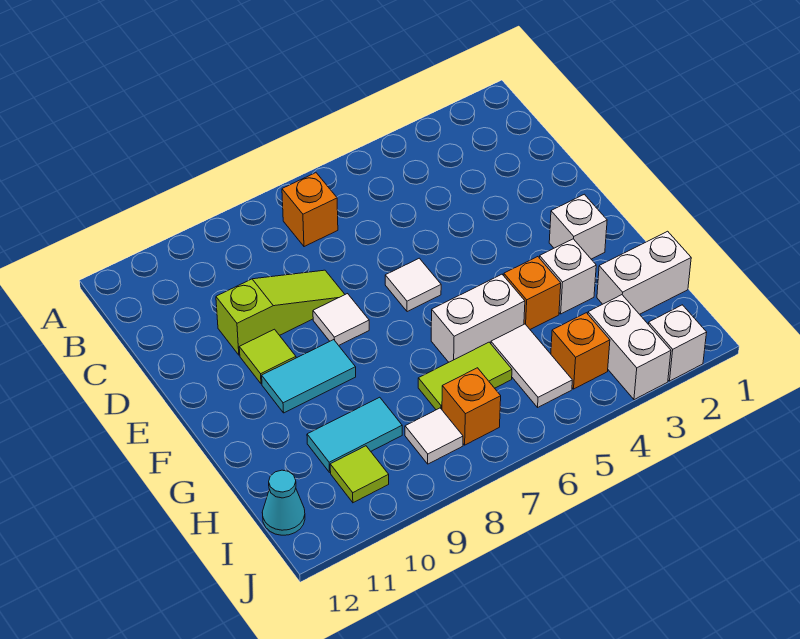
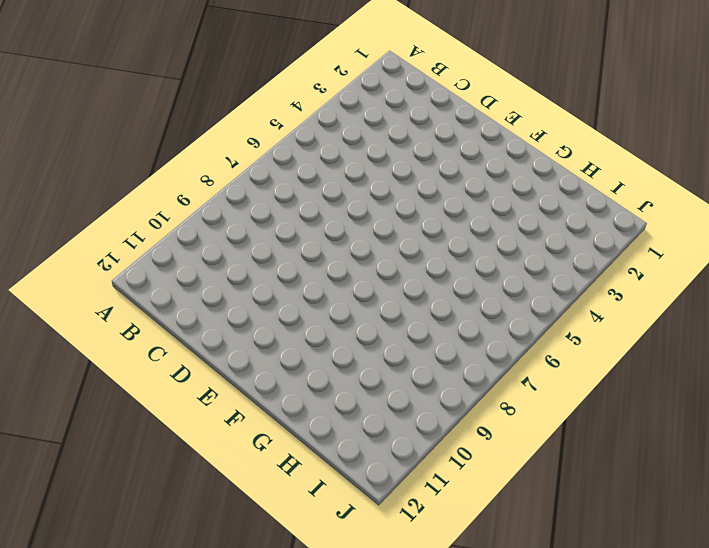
none -> orange 1x1 brick [282,173,338,247]
none -> lime 1x3 slope [216,270,345,355]
none -> white 1x1 tile [385,258,441,312]

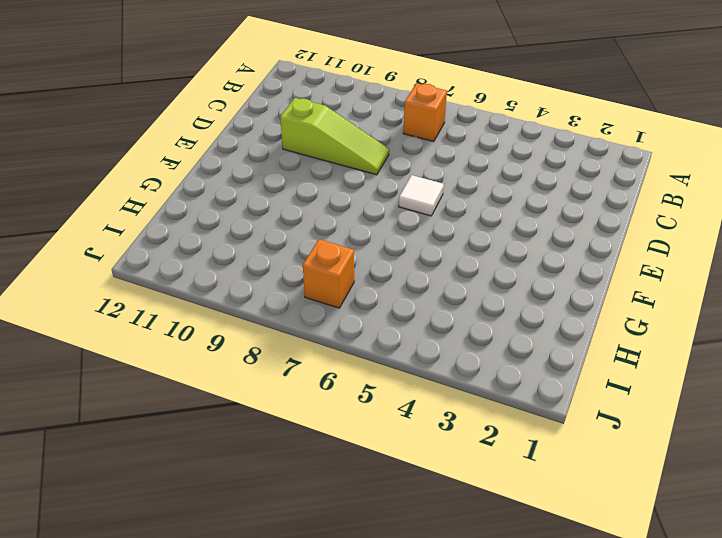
none -> white 1x1 tile [313,294,369,345]
none -> lime 1x1 tile [239,329,296,384]
none -> white 1x1 brick [549,194,607,259]

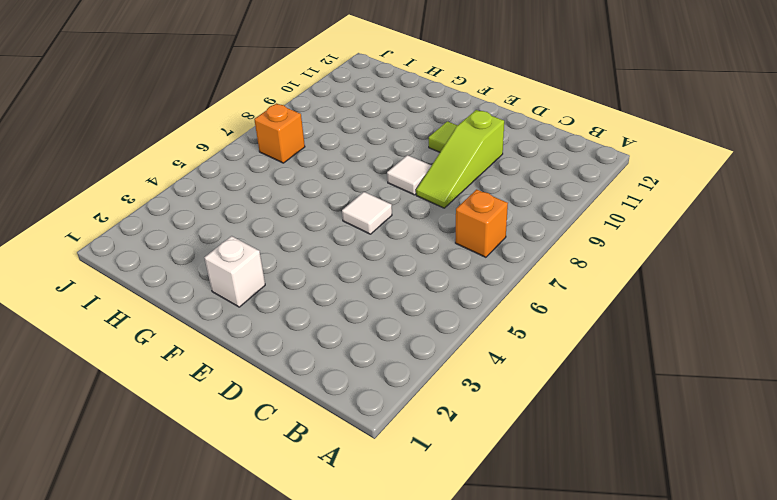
none -> cyan 1x2 tile [262,340,356,413]
none -> white 1x1 brick [540,239,596,314]
none -> orange 1x1 brick [504,257,561,329]

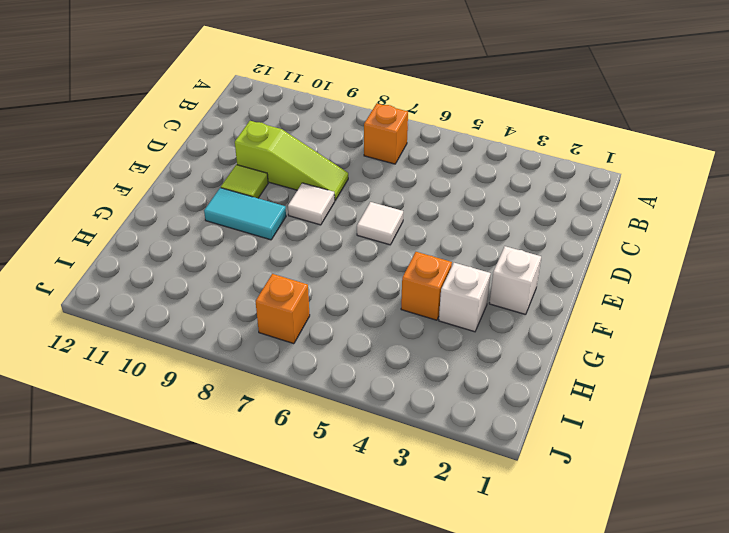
none -> white 1x2 brick [431,274,525,362]
none -> white 1x2 brick [597,231,691,314]
none -> white 1x2 tile [491,324,572,407]

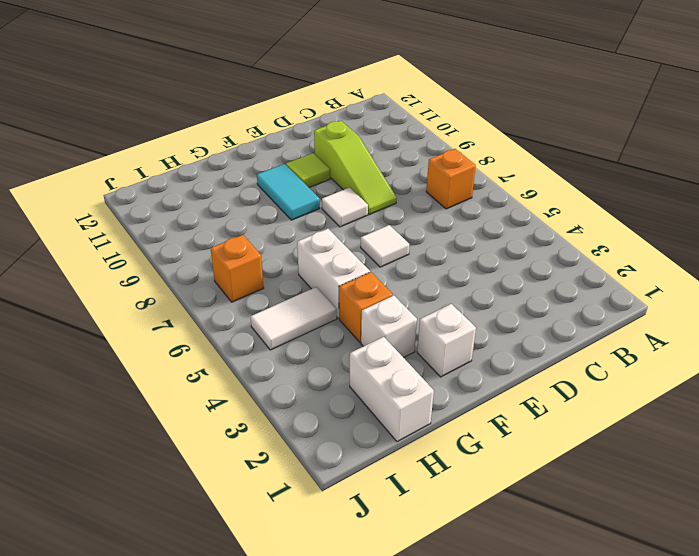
none -> lime 1x2 tile [418,342,512,410]
none -> cyan 1x2 tile [307,397,402,472]
none -> white 1x2 brick [588,295,671,400]

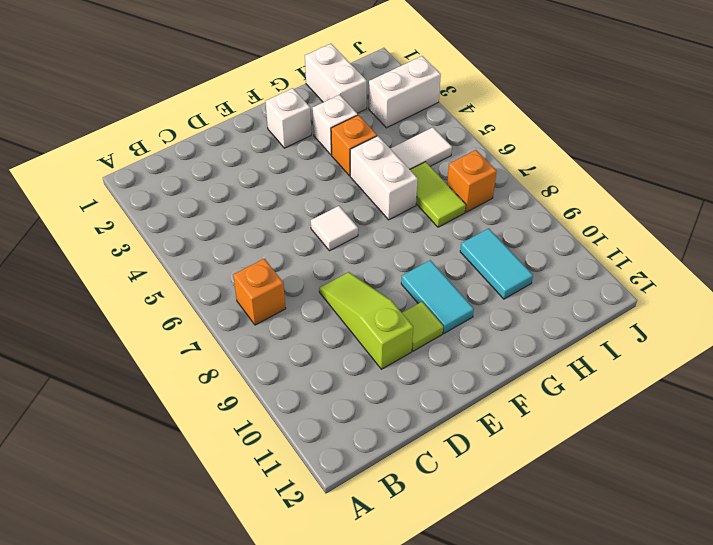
none -> white 1x1 tile [313,294,369,345]
none -> orange 1x1 brick [551,313,610,389]
none -> white 1x1 tile [405,408,463,464]

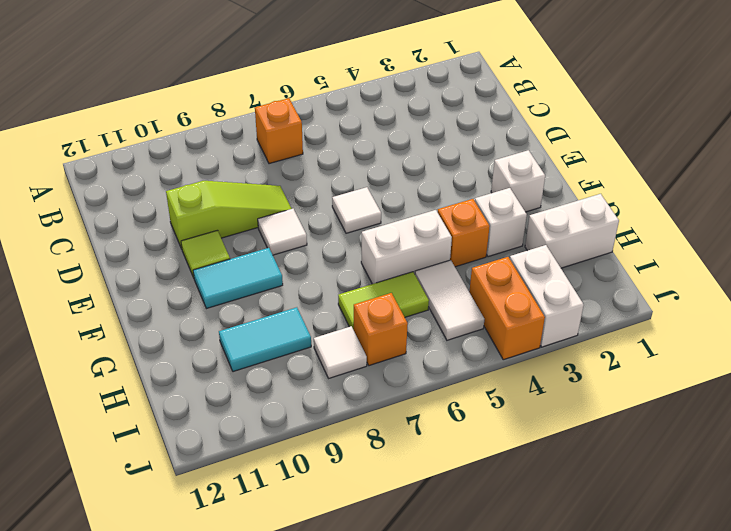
orange 1x2 brick [469,257,545,360] -> orange 1x1 brick [551,313,610,389]
none -> lime 1x1 tile [330,446,389,503]
none -> cyan 1x1 cone [262,470,305,535]
none -> white 1x1 brick [648,305,707,381]

